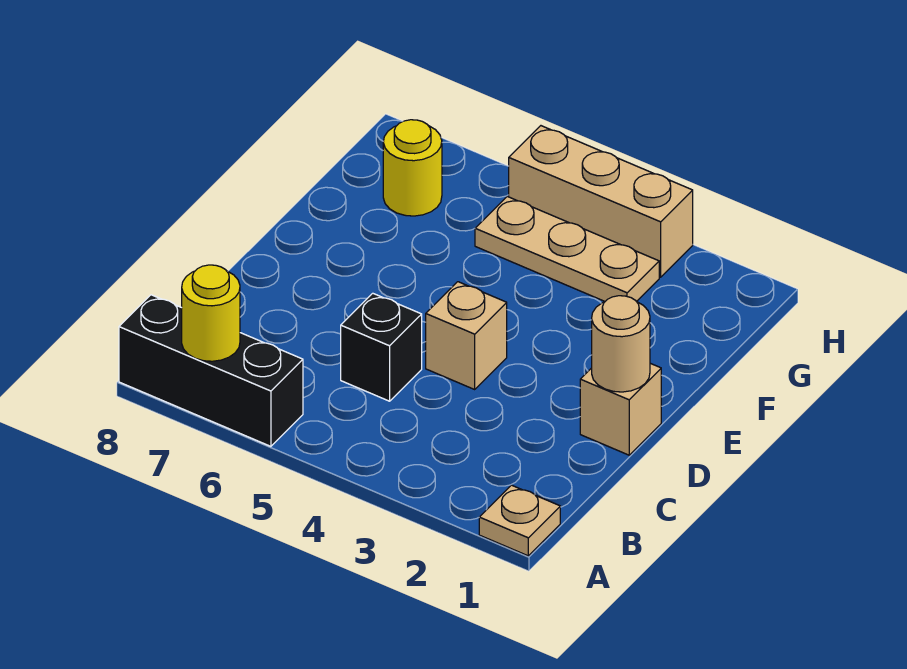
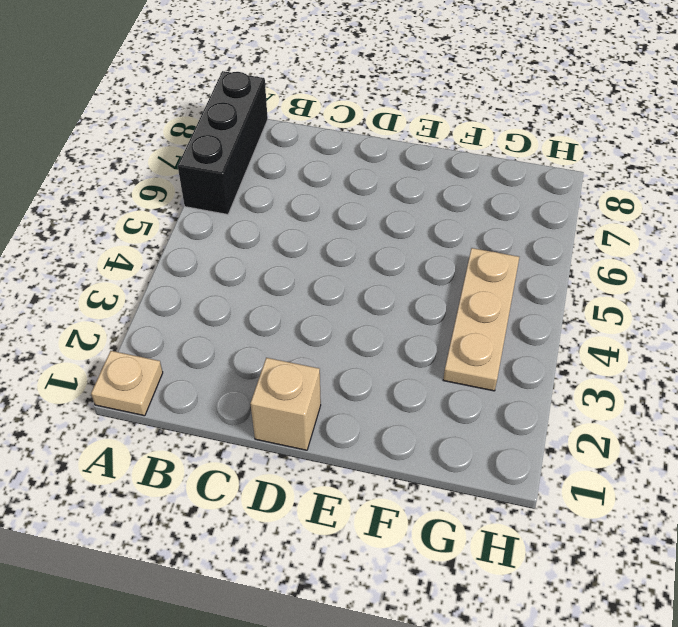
none -> black 1x1 brick [341,293,422,401]
none -> tan 1x1 brick [426,282,507,389]

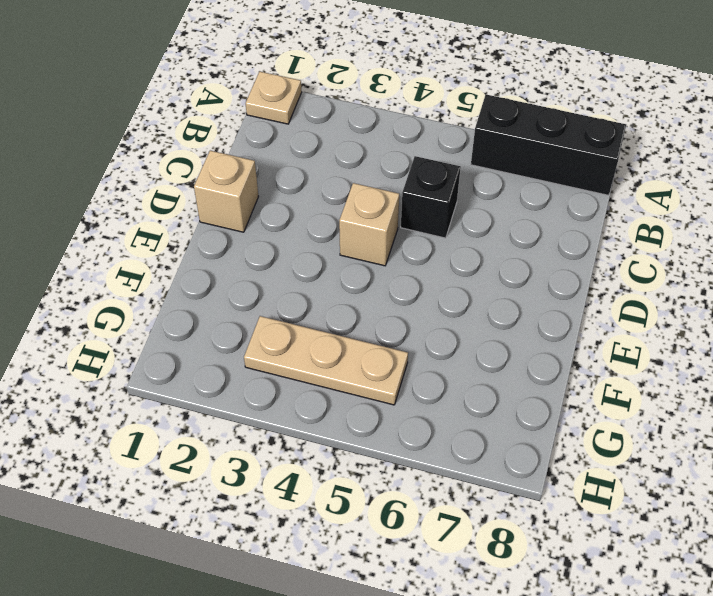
none -> yellow 1x1 round brick [383,120,442,216]
none -> tan 1x3 brick [509,126,693,277]

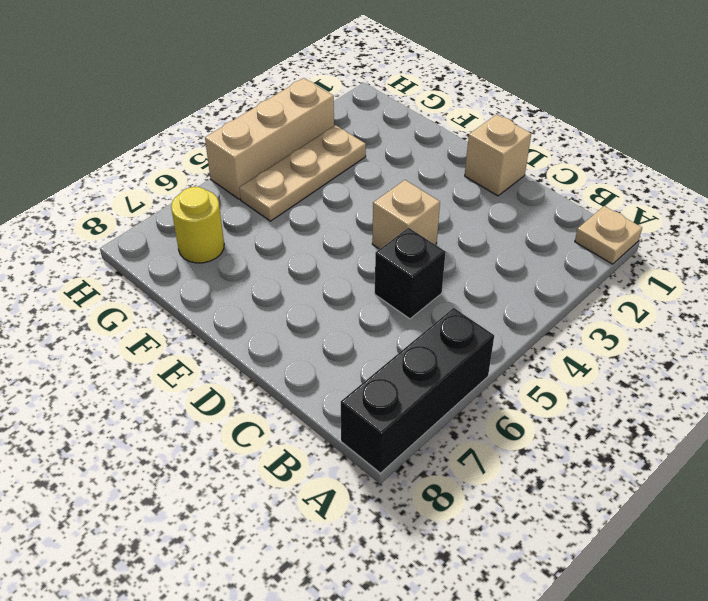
none -> yellow 1x1 round brick [182,265,240,361]
none -> tan 1x1 round brick [592,296,650,392]

